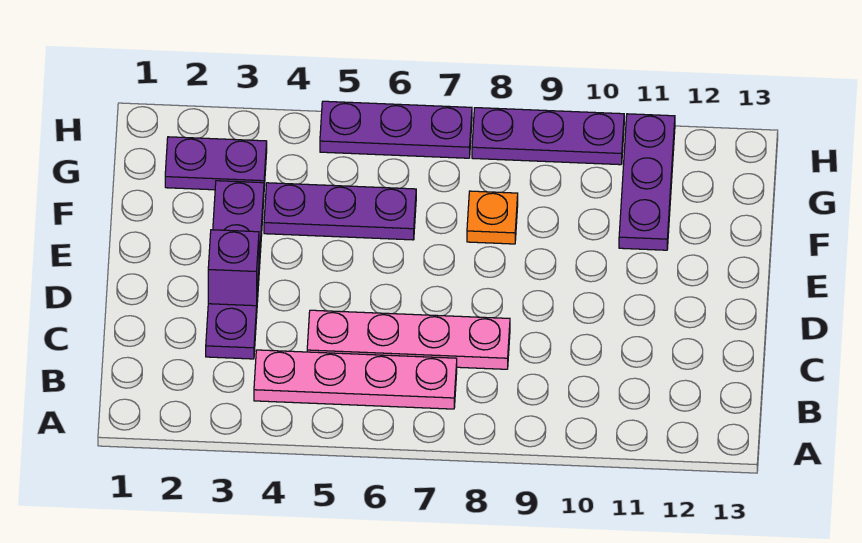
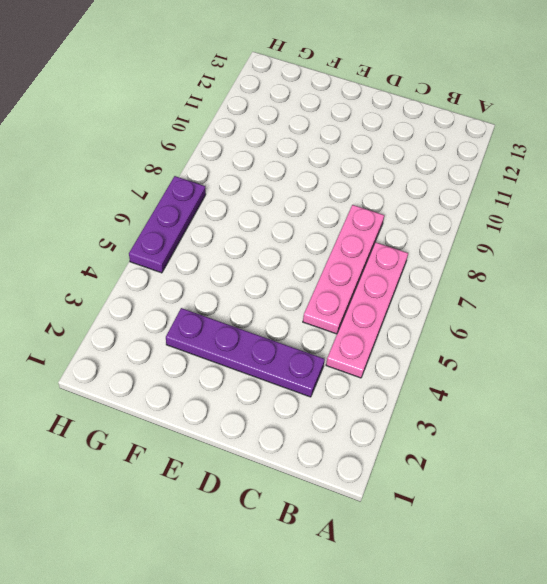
none -> purple 1x3 plate [264,183,416,240]
none -> orange 1x1 plate [467,191,518,244]

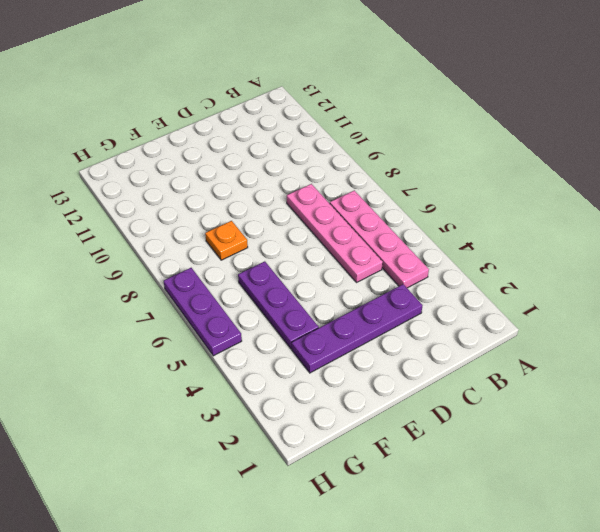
none -> purple 1x3 plate [619,114,675,250]
none -> purple 1x2 plate [165,137,267,190]

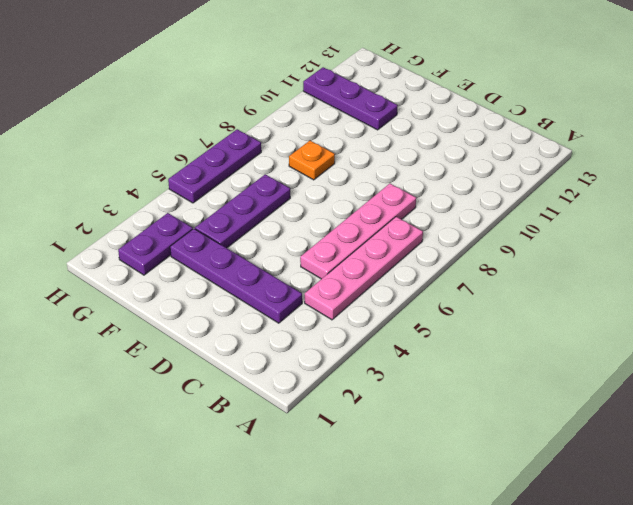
none -> purple 1x3 plate [472,108,624,165]
none -> purple 1x1 brick [208,230,259,306]

